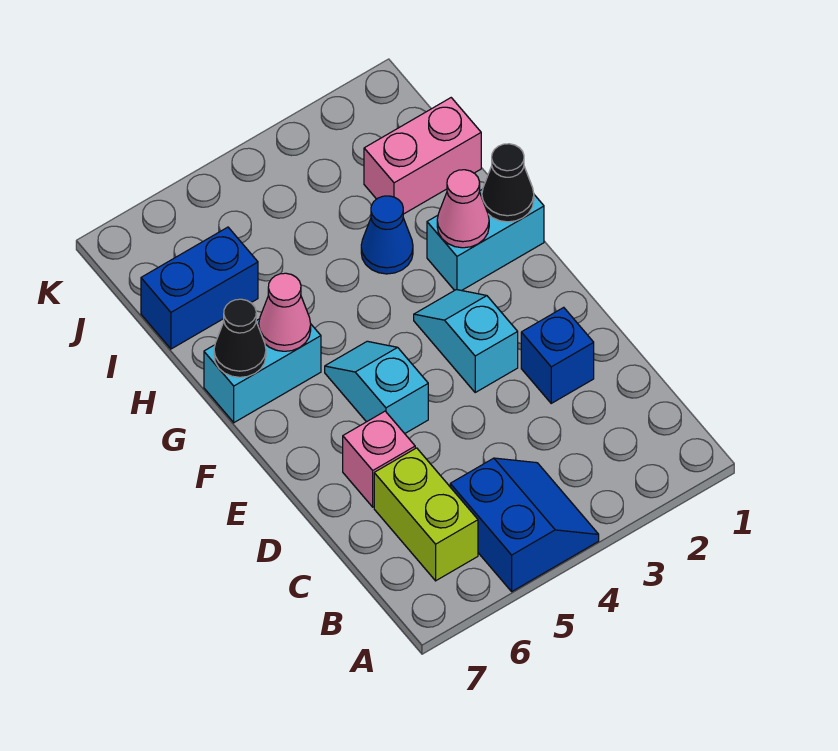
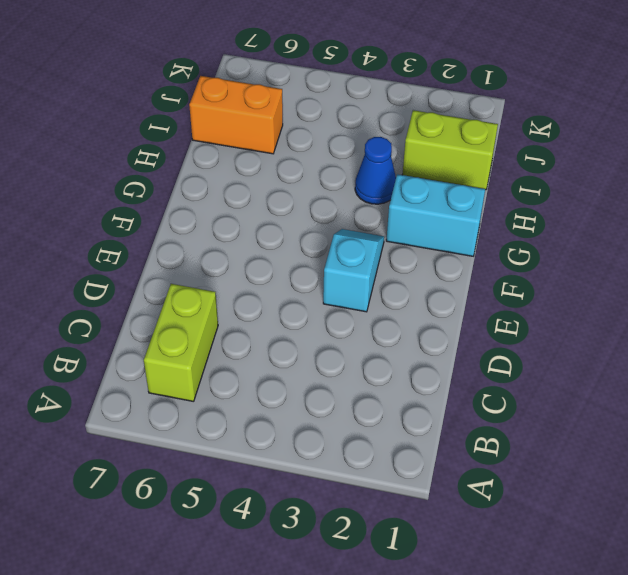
lime 1x2 brick [402,110,498,190] -> pink 1x2 brick [364,98,481,214]
orange 1x2 brick [189,76,283,154] -> blue 1x2 brick [141,227,258,349]
none -> blue 2x2 slope [450,458,599,591]
none -> blue 1x1 brick [521,307,594,403]
none -> pink 1x1 brick [343,411,415,507]

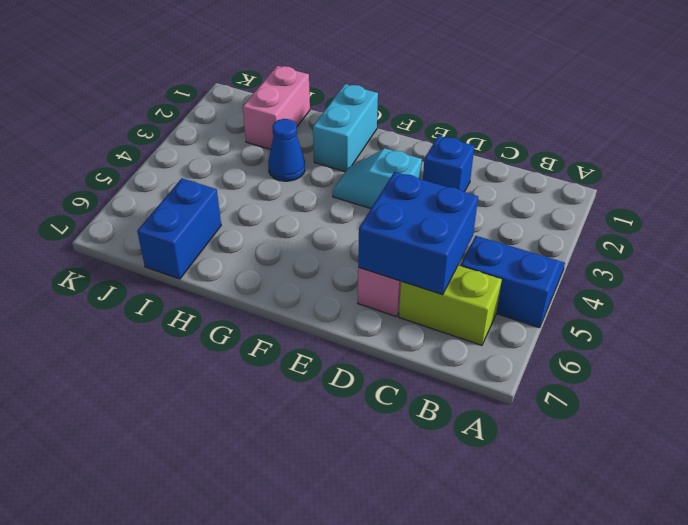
blue 2x2 brick [358,172,478,295] -> none
none -> cyan 1x2 slope [325,341,428,434]
none -> cyan 1x2 brick [204,319,321,423]
none -> black 1x1 cone [482,144,534,222]

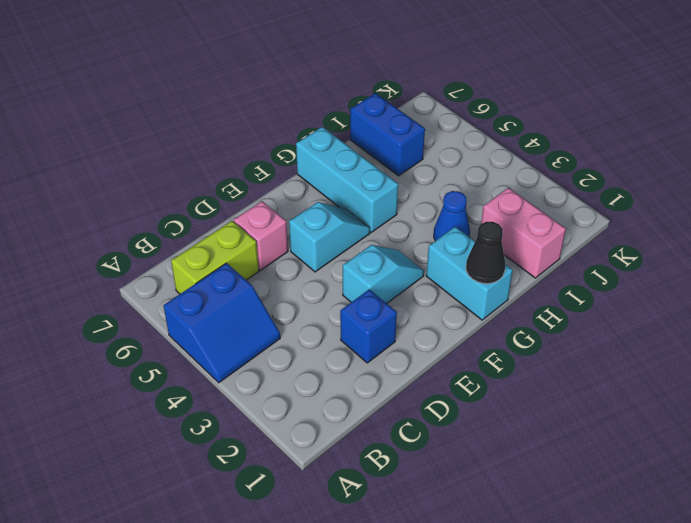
cyan 1x3 brick [296,127,398,232] -> cyan 1x2 brick [204,319,321,423]
none -> pink 1x1 cone [437,170,489,248]
none -> pink 1x1 cone [259,273,311,351]
none -> black 1x1 cone [214,299,266,377]

